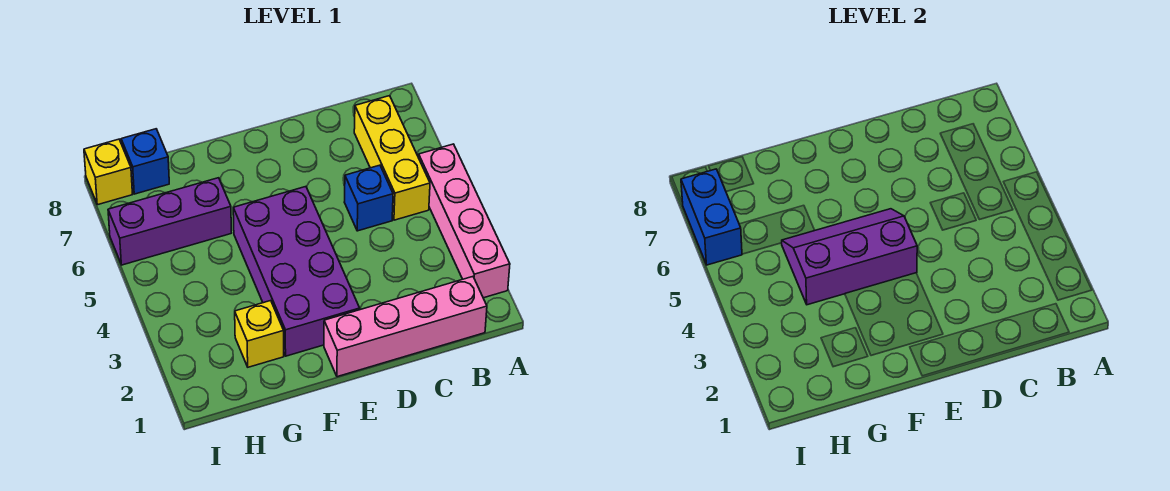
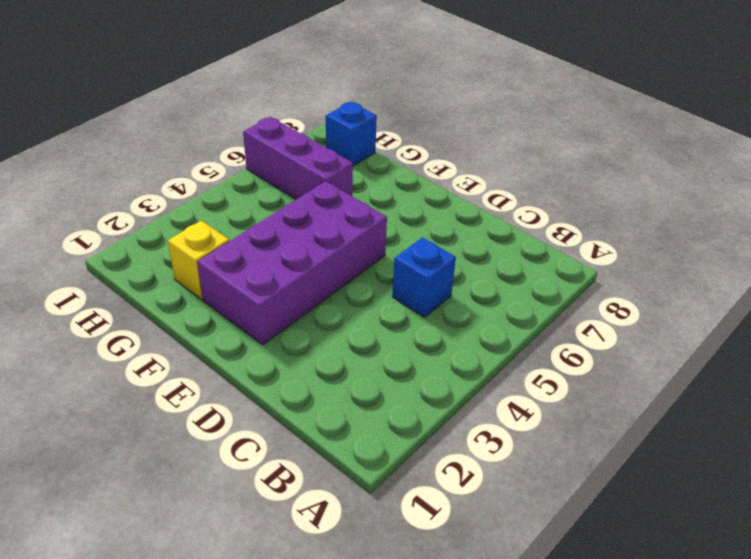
none -> pink 1x4 brick [419,144,510,298]
none -> pink 1x4 brick [324,277,487,377]

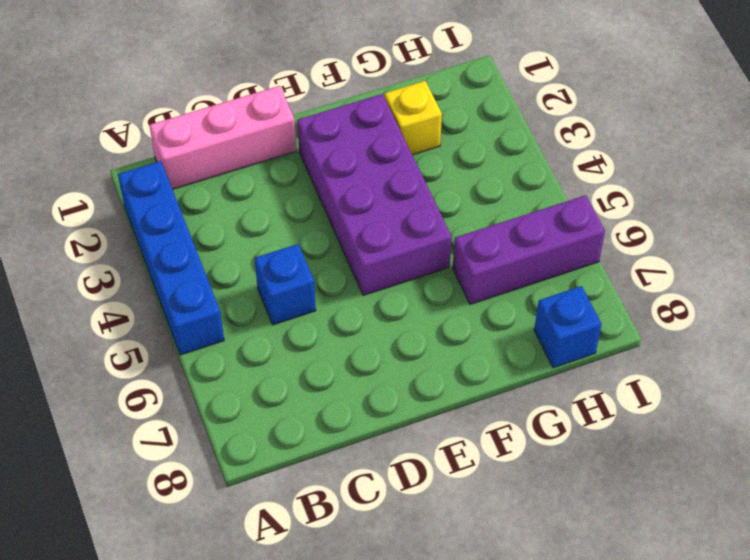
blue 1x4 brick [118,161,224,355] -> pink 1x4 brick [419,144,510,298]
pink 1x3 brick [149,86,296,189] -> pink 1x4 brick [324,277,487,377]
none -> yellow 1x3 brick [354,96,430,220]
none -> yellow 1x1 brick [84,139,133,205]

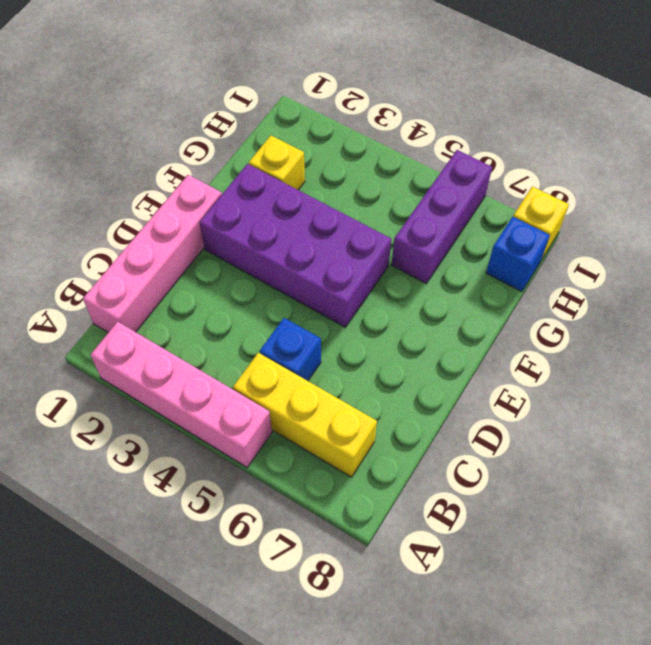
none -> purple 2x3 slope [782,209,917,305]
none -> blue 1x2 brick [681,169,742,265]

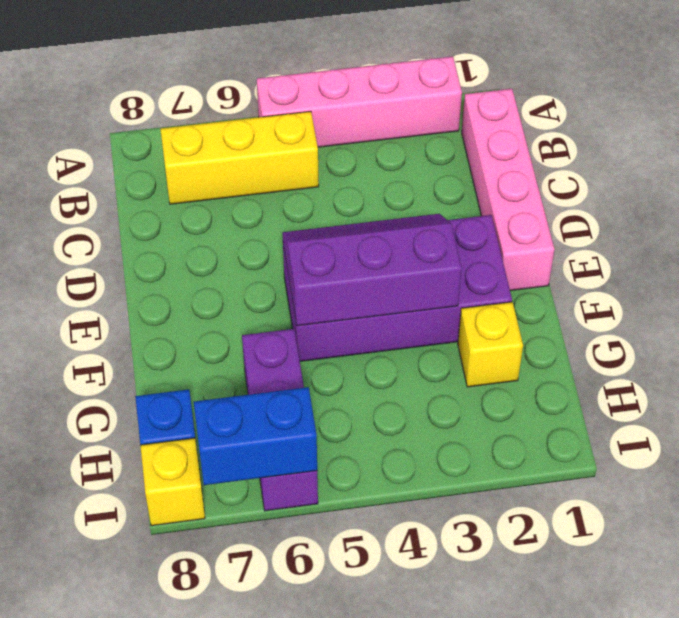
purple 2x3 slope [282,214,462,326] -> purple 2x3 slope turned to [782,209,917,305]
none -> blue 1x1 brick [344,165,393,231]

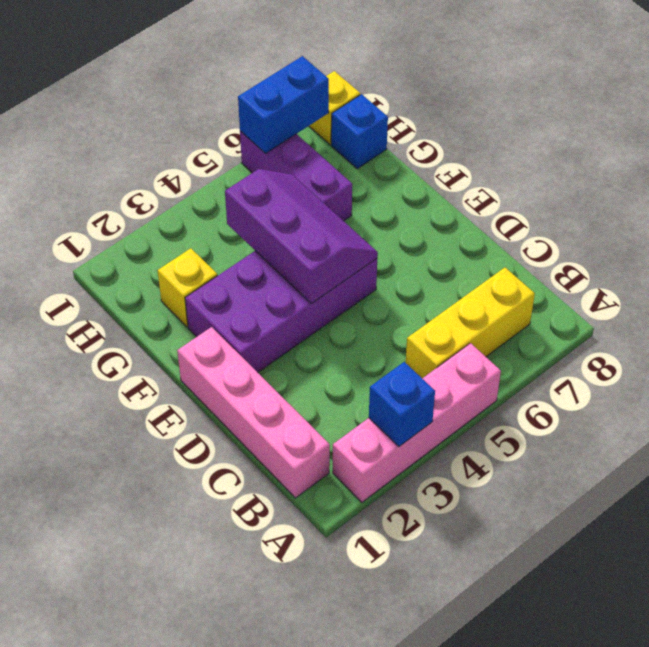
blue 1x1 brick [369,362,435,446] -> blue 1x1 brick moved to [344,165,393,231]

